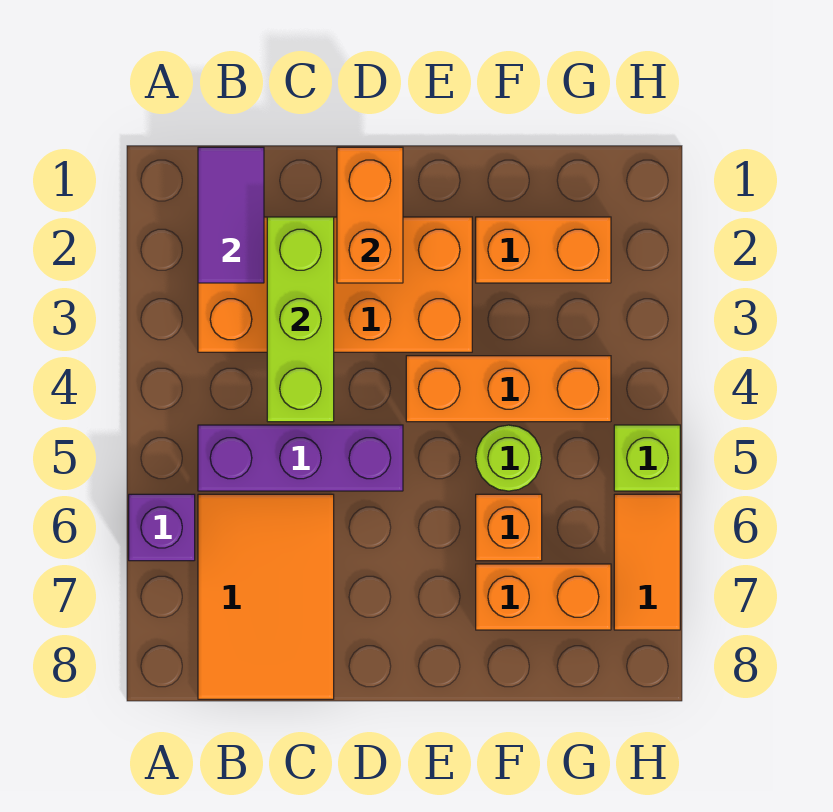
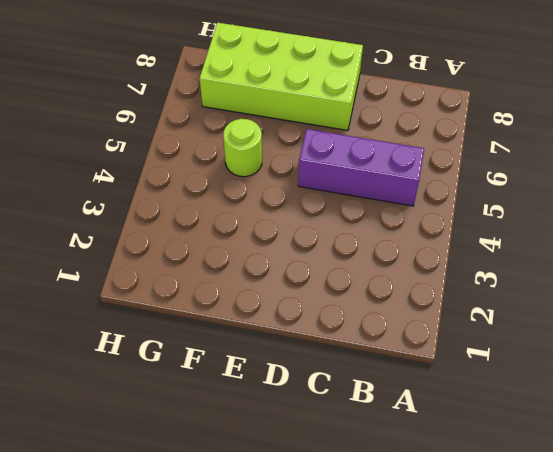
lime 2x4 brick [200,23,363,130] -> orange 1x2 brick [476,564,611,630]
none -> purple 1x1 brick [129,494,195,561]
none -> orange 2x4 brick [198,217,472,352]
none -> orange 2x3 tile [198,494,334,699]

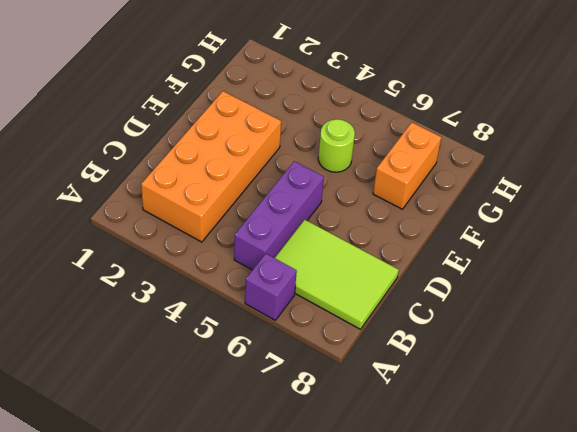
lime 2x3 tile [275,220,399,329] -> orange 2x3 tile [198,494,334,699]
none -> orange 1x3 brick [406,356,611,422]
none -> orange 1x2 brick [476,217,611,283]
none -> orange 1x1 brick [476,494,542,561]

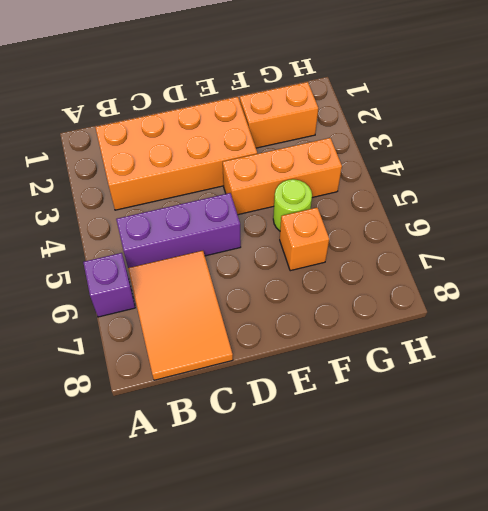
none -> orange 1x2 brick [476,564,611,630]
none -> lime 1x1 brick [614,425,680,491]
none -> orange 1x2 tile [614,494,680,630]

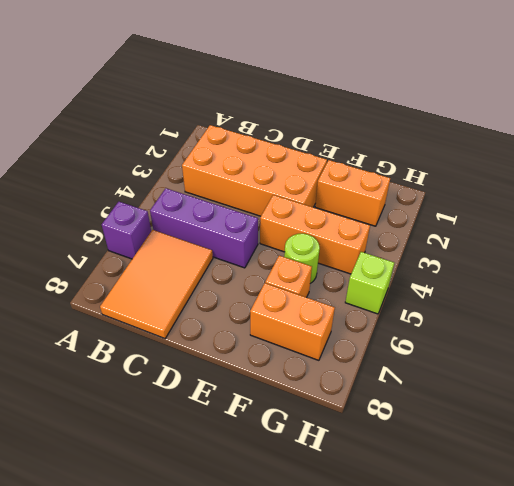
none -> orange 1x2 tile [614,494,680,630]
none -> purple 1x2 tile [198,147,264,283]
none -> lime 1x3 brick [267,217,334,422]

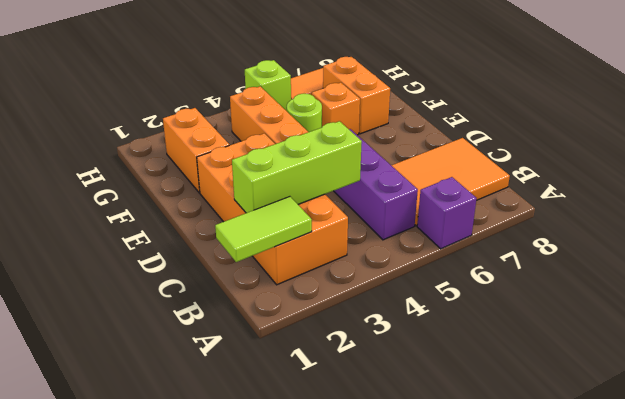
lime 1x2 tile [215,197,312,262] -> purple 1x2 tile [198,147,264,283]
none -> orange 1x2 brick [337,147,403,283]

